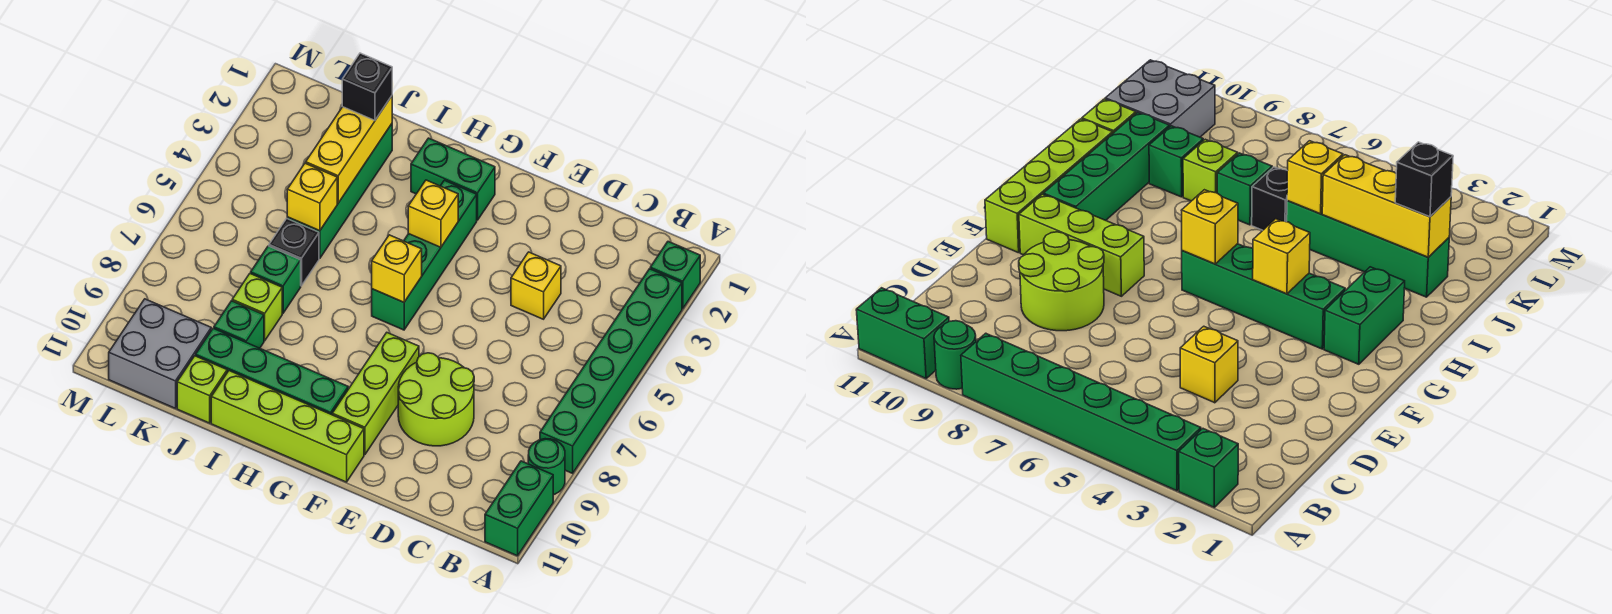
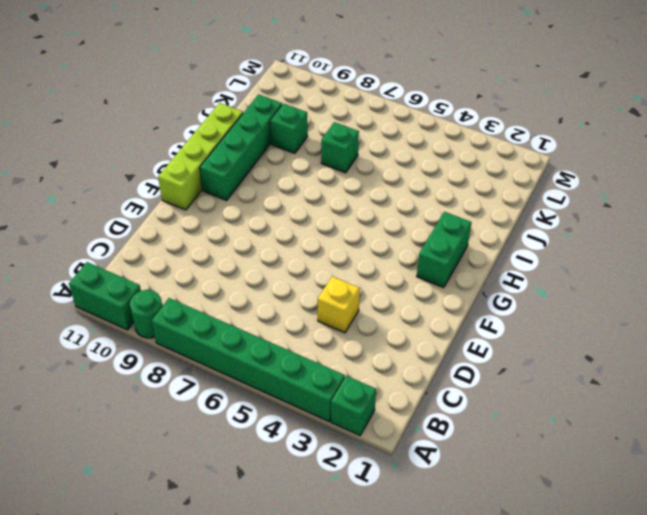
none -> lime 2x2 round brick [398,353,474,446]
none -> lime 1x3 brick [332,333,419,455]
none -> green 1x4 brick [372,180,477,330]

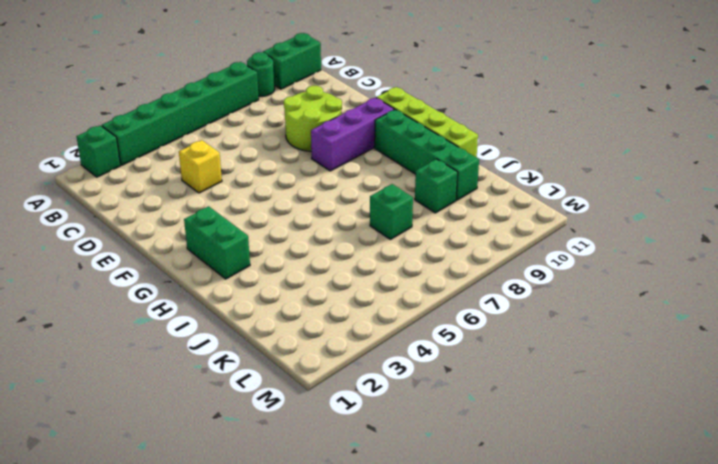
purple 1x3 brick [311,98,394,171] -> lime 1x3 brick [332,333,419,455]
none -> green 1x4 brick [372,180,477,330]
none -> green 1x4 brick [287,124,392,258]
none -> black 1x1 brick [269,219,319,286]

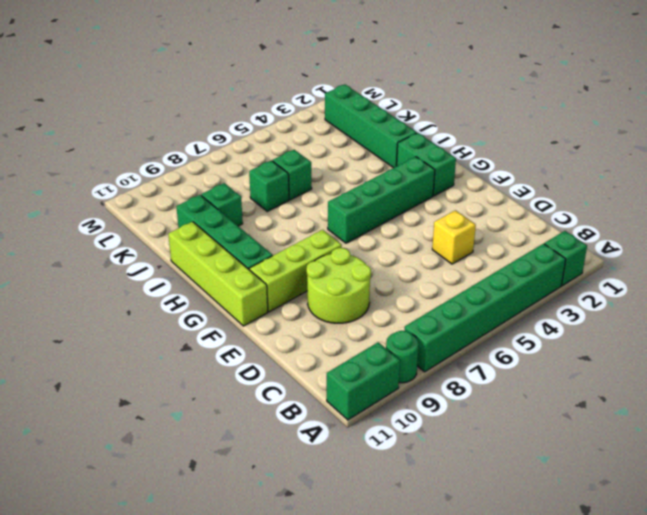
green 1x4 brick [325,84,417,168] -> green 1x4 brick turned to [287,124,392,258]
green 1x1 brick [272,150,312,200] -> black 1x1 brick [269,219,319,286]
none -> lime 1x1 brick [232,273,282,341]
none -> lime 1x1 brick [177,356,227,423]
none -> grey 2x2 brick [109,299,211,408]

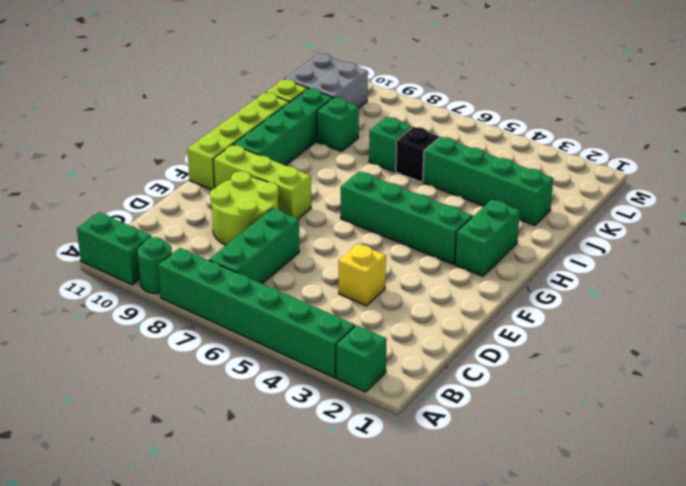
green 1x3 brick [209,208,299,284] -> none
none -> lime 1x1 brick [232,273,282,341]
none -> yellow 1x1 brick [408,180,458,247]
none -> yellow 1x1 brick [372,235,422,302]

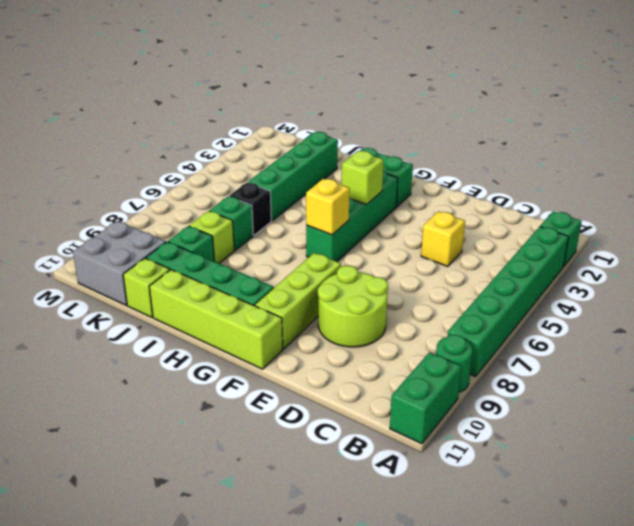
lime 1x1 brick [342,151,383,205] -> yellow 1x1 brick [408,180,458,247]
none -> yellow 1x3 brick [306,96,392,203]
none -> yellow 1x1 brick [287,163,337,231]
none -> black 1x1 brick [342,53,392,120]

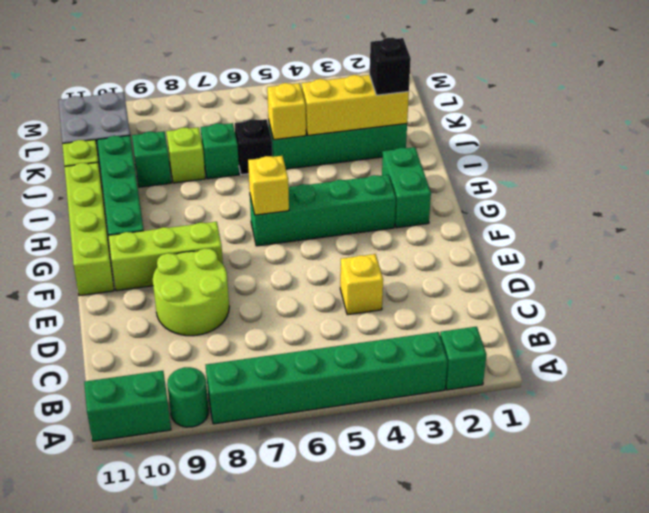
none -> yellow 1x1 brick [408,180,458,247]

